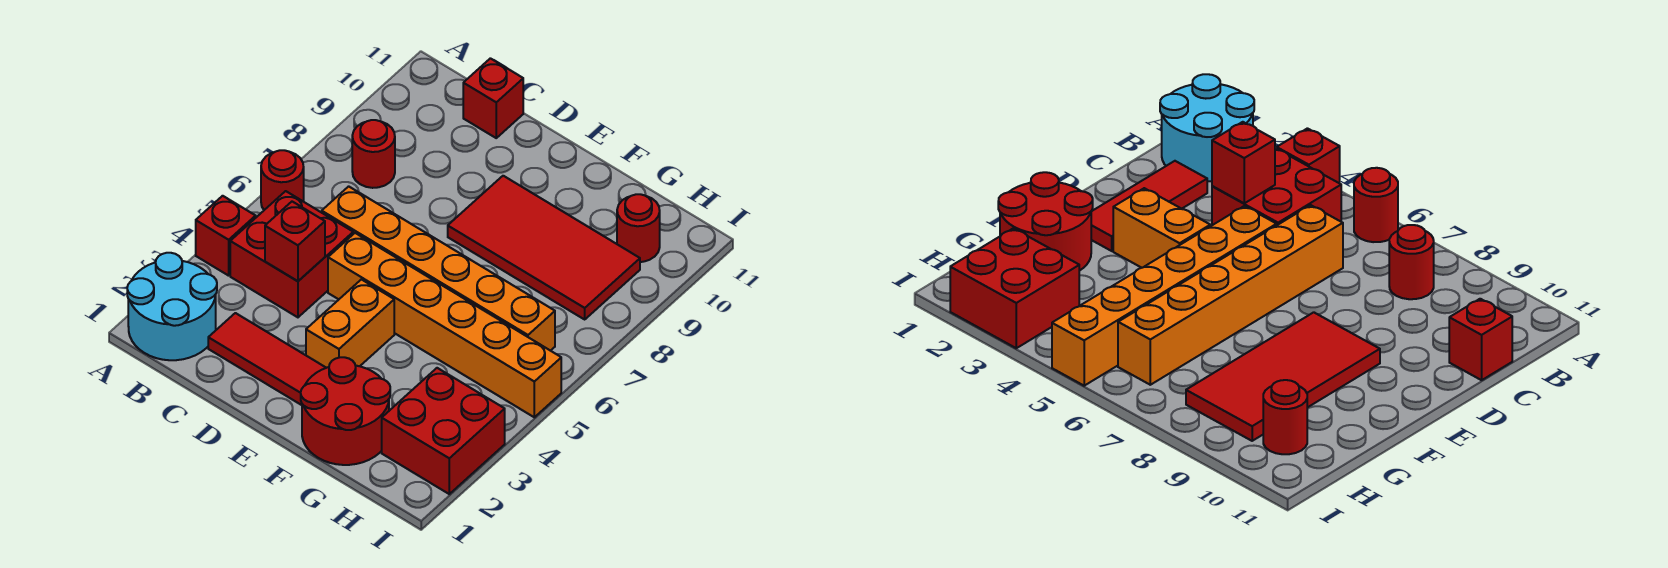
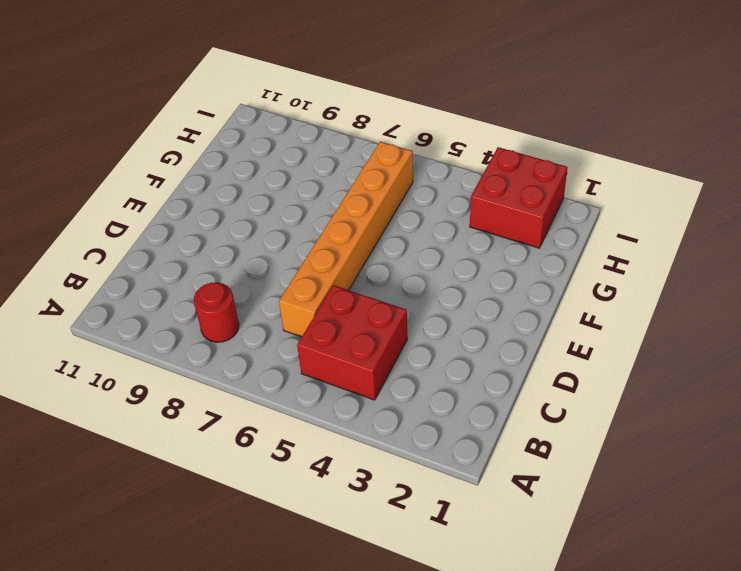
none -> cyan 2x2 round brick [127,253,217,360]
none -> red 1x1 brick [196,196,256,276]
none -> red 1x1 round brick [261,150,304,210]

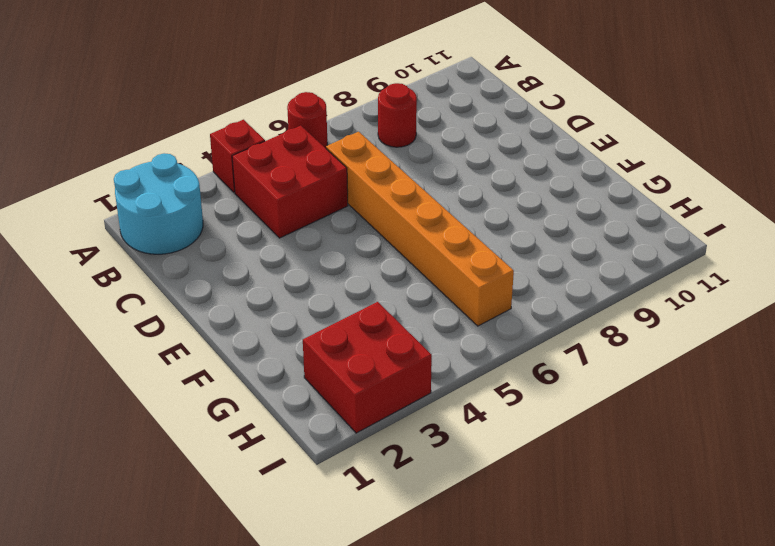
none -> red 1x3 tile [208,313,326,405]
none -> red 1x1 brick [463,58,523,138]
none -> orange 1x6 brick [328,233,561,417]

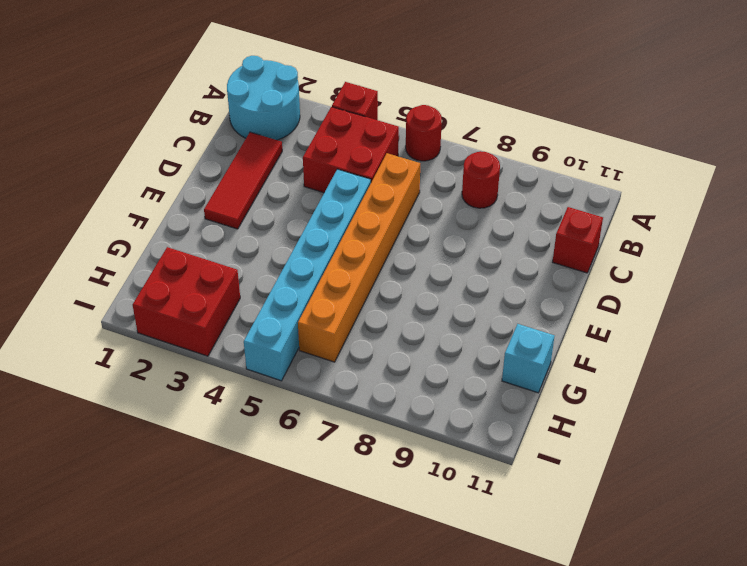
cyan 1x6 brick [244,169,371,381] -> orange 1x6 brick [328,233,561,417]
cyan 1x1 brick [502,324,554,393] -> none
none -> orange 1x2 brick [306,279,394,368]
none -> red 2x4 tile [448,176,640,319]
none -> red 2x2 round brick [301,357,390,465]

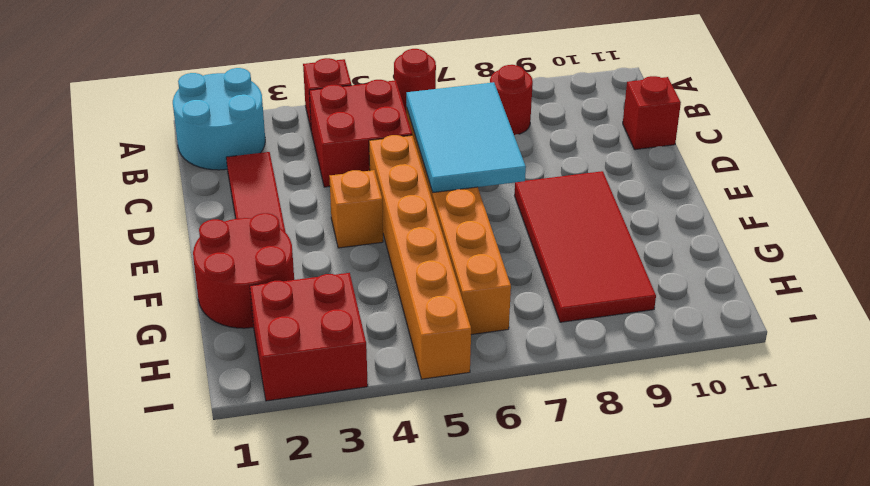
cyan 2x3 tile [406,82,526,193] -> none
orange 1x1 brick [329,170,383,248] -> orange 1x2 brick [306,279,394,368]
none -> red 1x1 round brick [617,194,660,262]
none -> red 1x1 brick [265,202,325,281]

